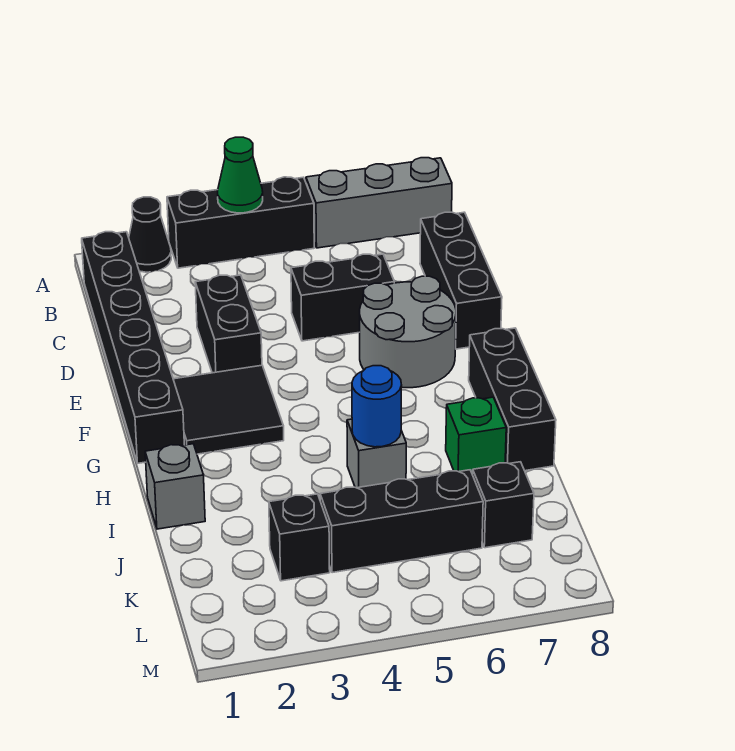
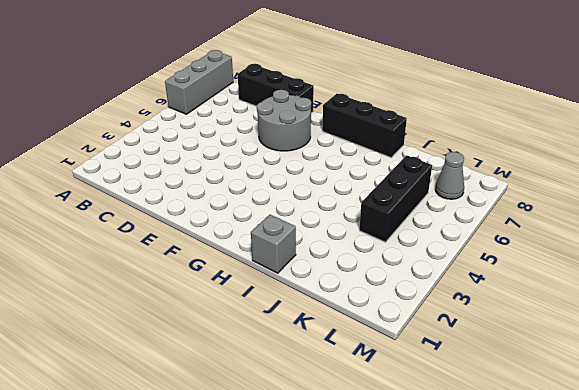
grey 1x1 cone [435,152,464,199] -> none
none -> black 1x1 cone [129,197,171,272]
none -> black 1x3 brick [167,177,314,268]
none -> black 1x6 brick [82,232,184,463]

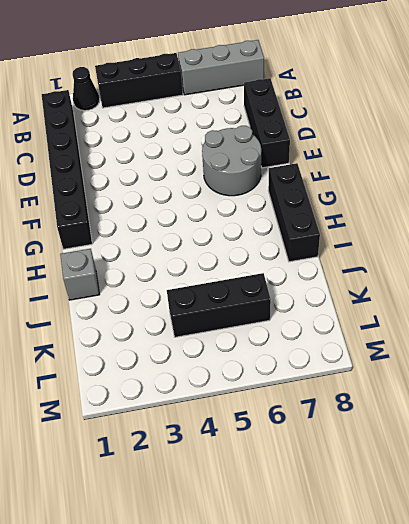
none -> black 1x2 brick [195,275,262,373]
none -> black 1x2 brick [291,254,394,341]
none -> black 2x2 tile [173,365,284,454]

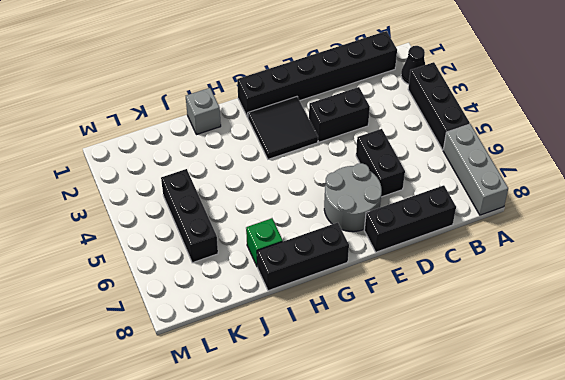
none -> grey 1x1 brick [347,419,406,488]
none -> black 1x1 brick [269,494,330,581]
none -> black 1x1 brick [473,462,534,548]

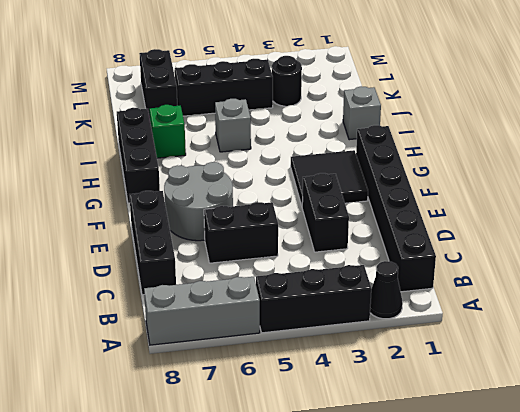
black 1x1 round brick [272,56,302,106] -> black 1x1 brick [269,494,330,581]
black 1x2 brick [139,49,177,117] -> black 1x1 brick [473,462,534,548]
none -> green 1x1 cone [218,137,263,213]
none -> blue 1x1 round brick [352,366,402,447]

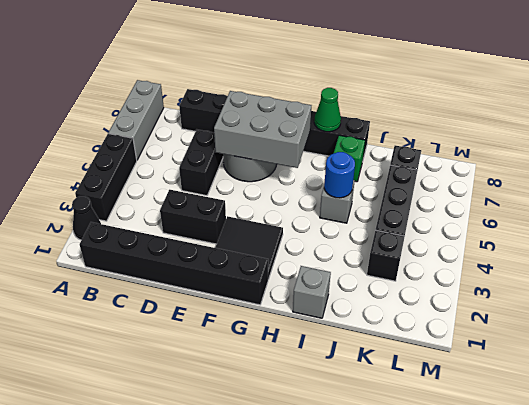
grey 2x3 brick [214,91,311,168] -> none
green 1x1 cone [314,88,341,132] -> green 1x1 cone moved to [218,137,263,213]

